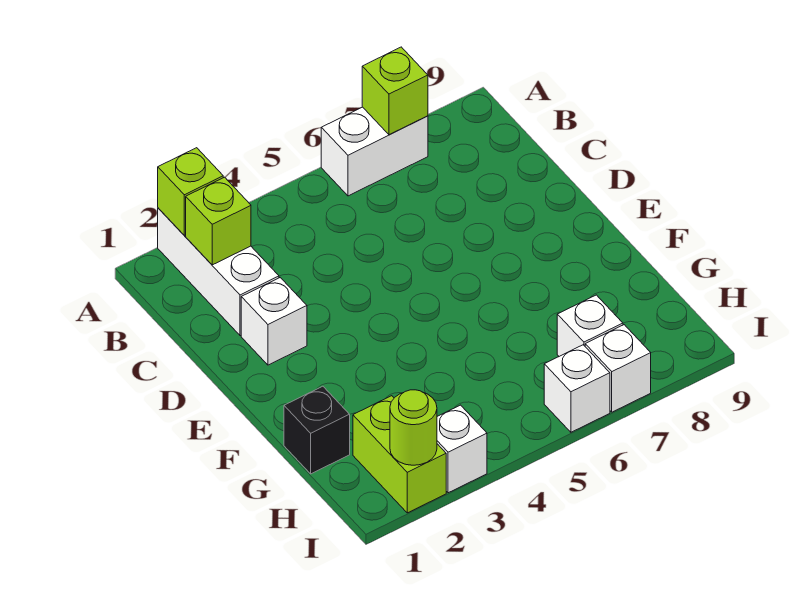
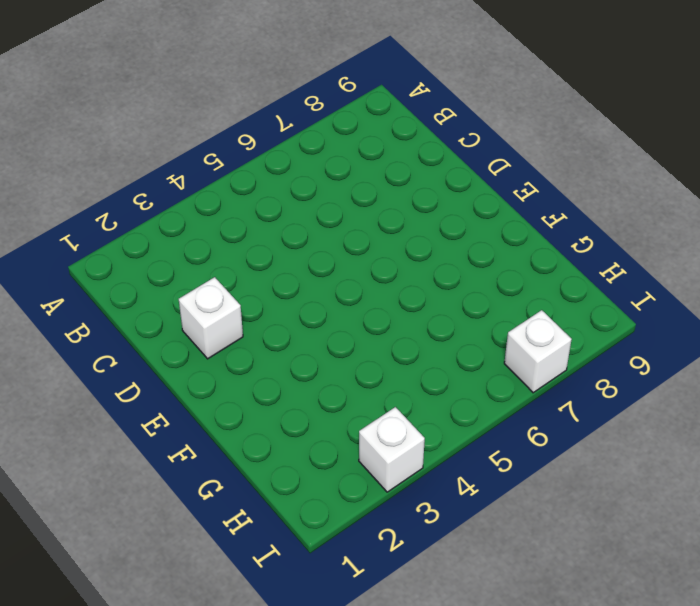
none -> white 1x3 brick [158,208,279,336]
none -> white 1x2 brick [321,107,428,196]
none -> black 1x1 brick [284,386,350,474]

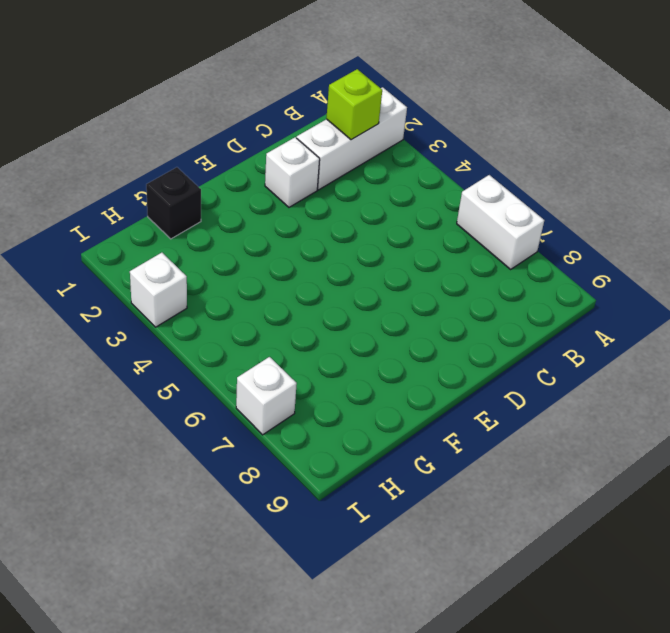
none -> lime 1x2 brick [353,396,446,513]
none -> white 1x1 brick [557,295,623,356]
none -> white 1x1 brick [544,345,610,432]

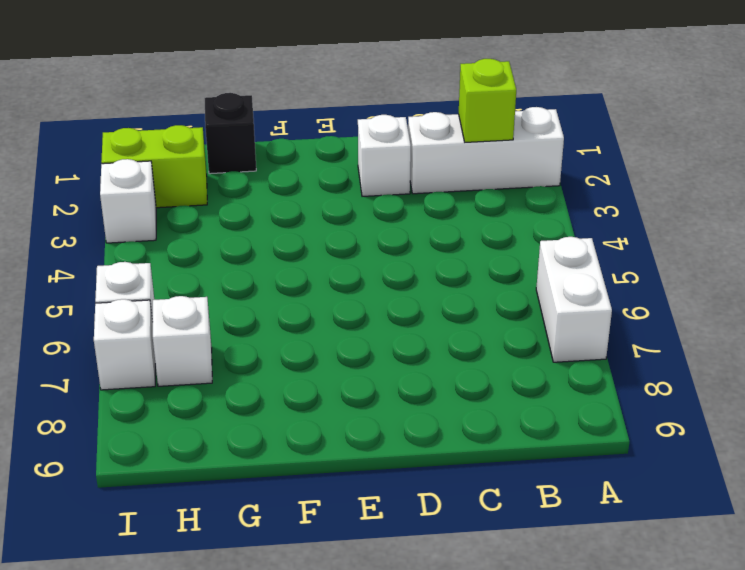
none -> lime 1x1 brick [158,148,223,235]
none -> lime 1x1 brick [362,47,428,135]
none -> lime 1x1 round brick [390,390,437,465]

